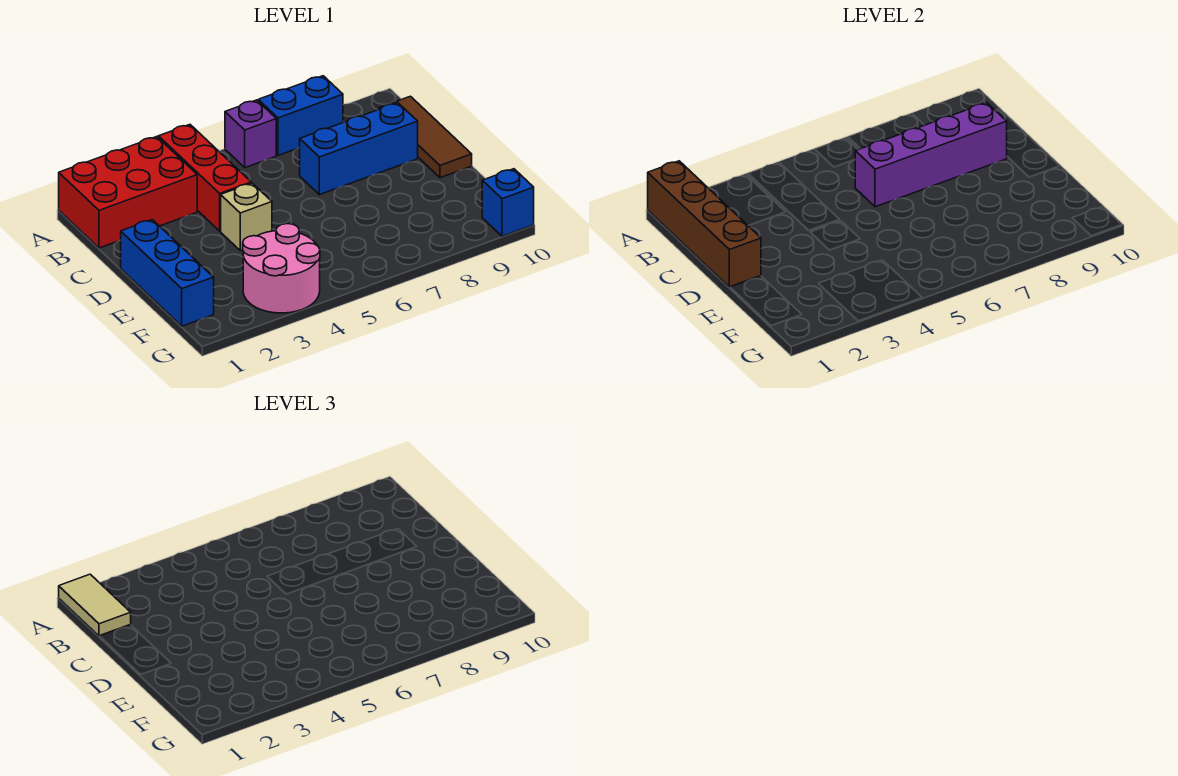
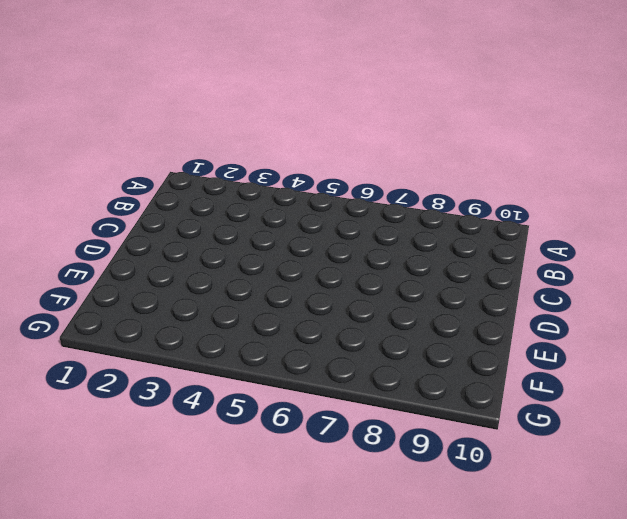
none -> red 2x3 brick [59,137,197,248]
none -> red 1x3 brick [158,125,251,231]
none -> purple 1x1 brick [225,100,276,168]

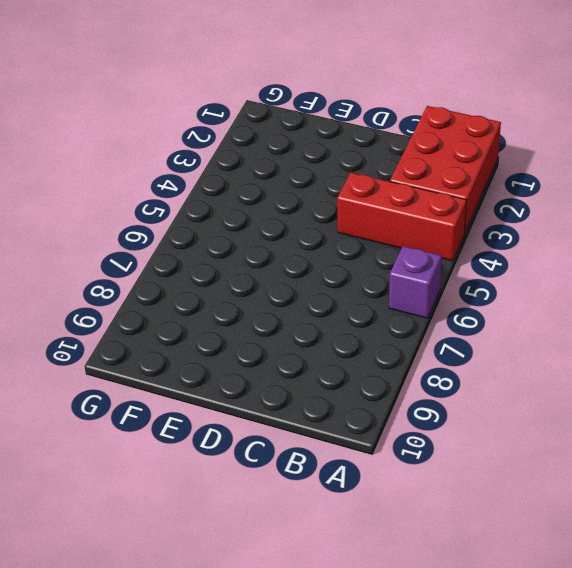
none -> blue 1x2 brick [258,76,343,155]
none -> brown 1x3 tile [379,96,472,178]
none -> blue 1x3 brick [300,103,418,195]

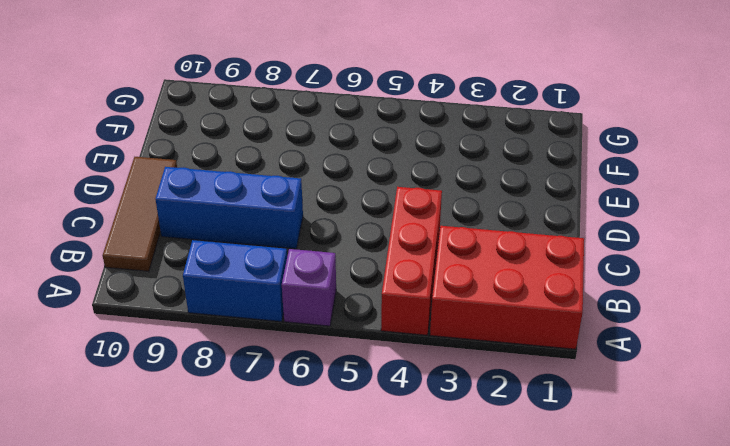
none -> blue 1x3 brick [121,220,214,326]
none -> tan 1x1 brick [221,183,272,251]
none -> pink 2x2 round brick [243,224,320,313]

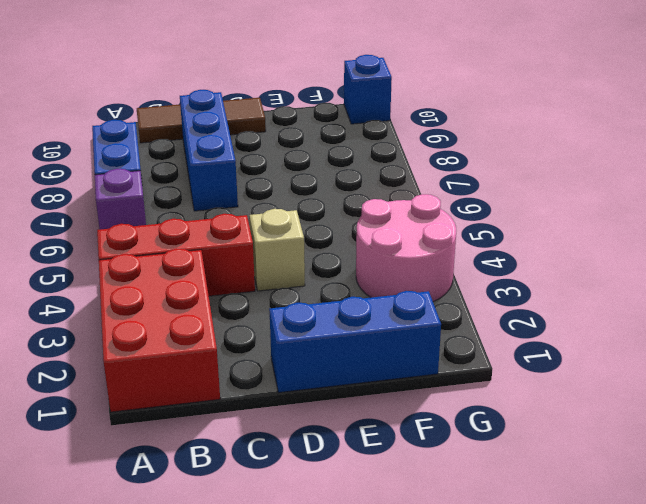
none -> brown 1x4 brick [648,161,761,287]
none -> purple 1x4 brick [855,103,1007,207]
none -> tan 1x2 tile [59,574,131,636]

